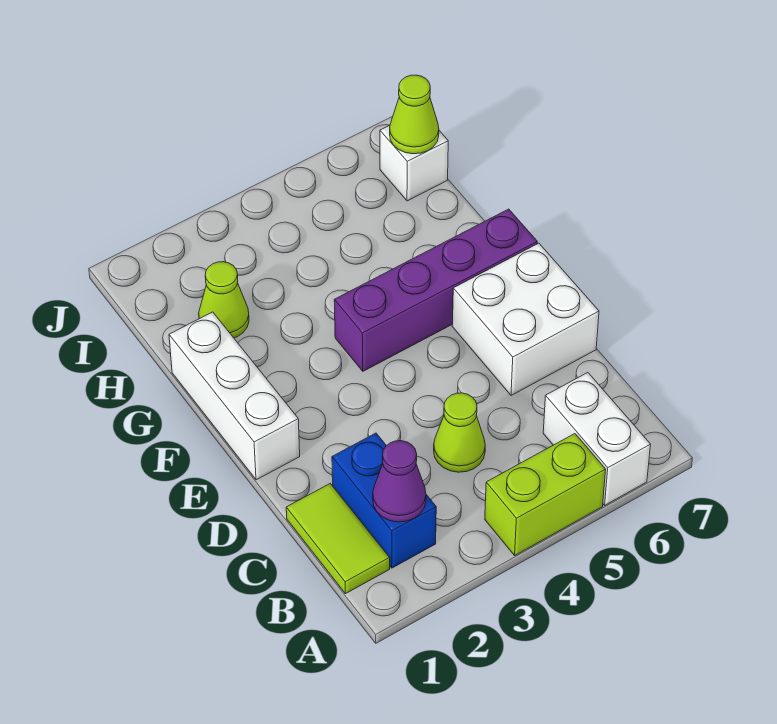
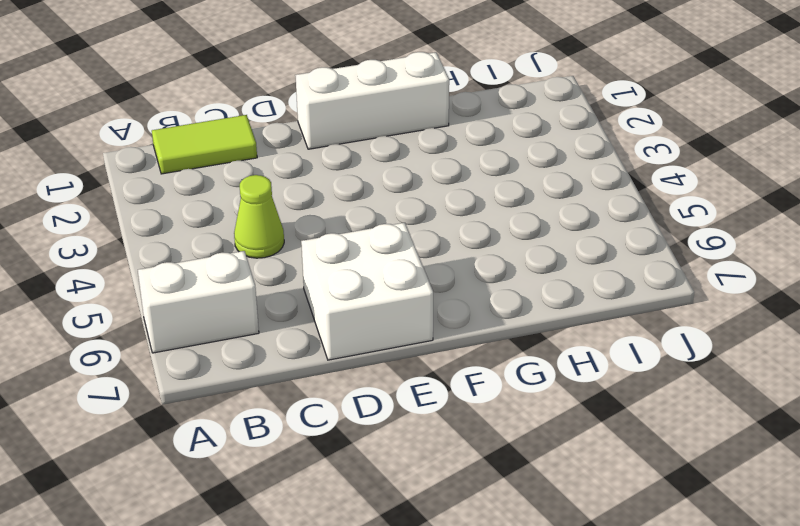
none -> lime 1x2 brick [485,434,606,555]
none -> blue 1x2 brick [332,433,436,568]
none -> purple 1x4 brick [334,209,537,371]

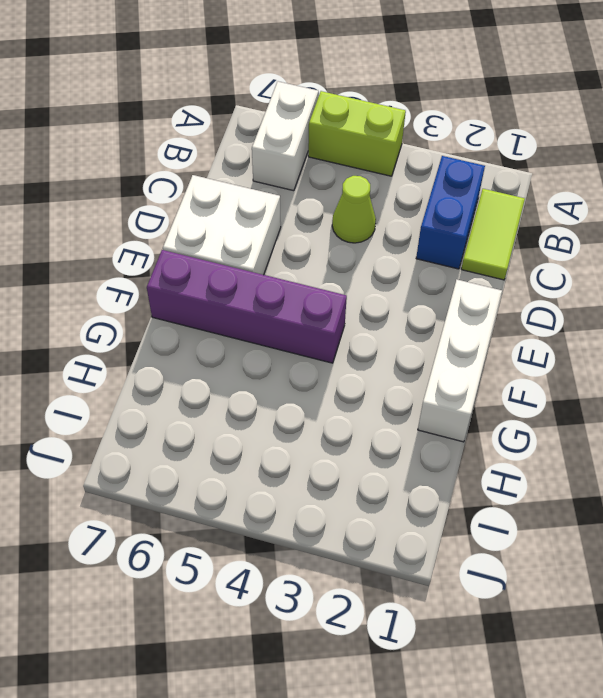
none -> lime 1x1 cone [199,262,249,338]
none -> white 1x1 brick [380,125,448,201]
none -> purple 1x1 cone [373,441,426,522]

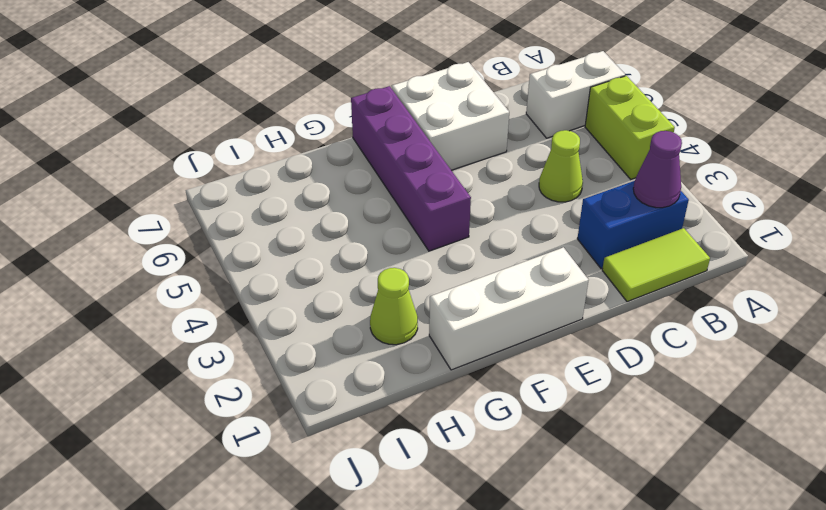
none -> white 1x1 brick [380,125,448,201]
none -> lime 1x1 cone [390,75,439,154]

